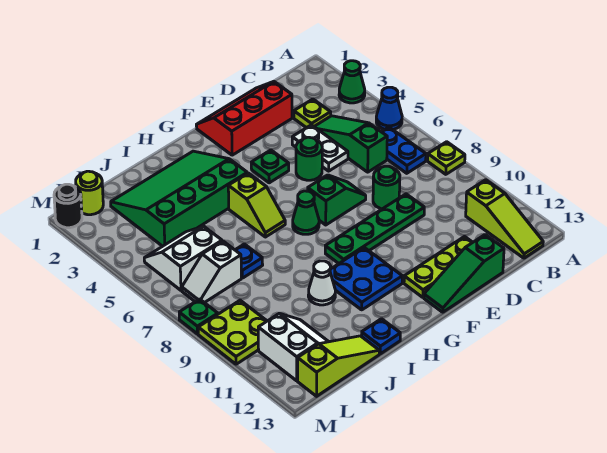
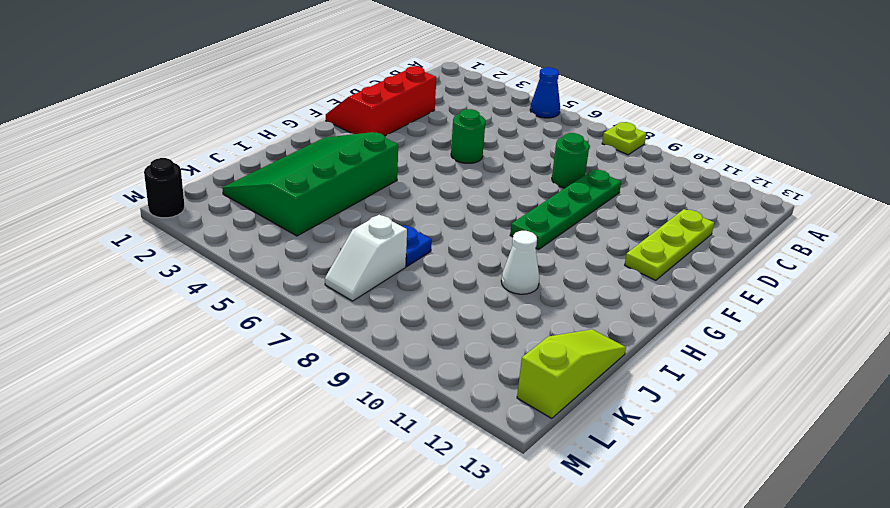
none -> green 1x1 cone [339,61,365,103]
none -> blue 1x2 plate [382,127,426,173]
none -> lime 1x3 slope [466,180,543,258]
none -> lime 1x1 plate [294,99,331,128]

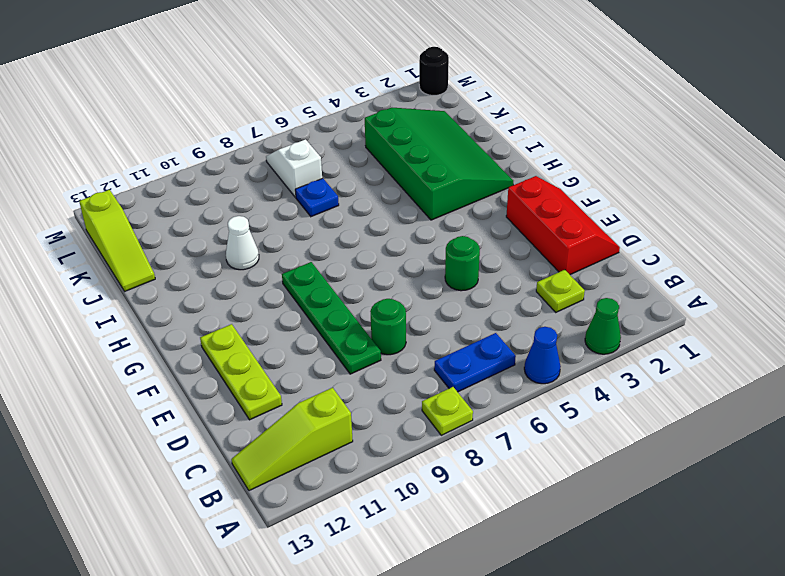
none -> green 1x3 slope [314,116,387,172]
none -> white 1x2 plate [292,125,348,171]
none -> green 1x3 slope [424,235,504,312]
none -> green 1x2 slope [308,175,366,225]

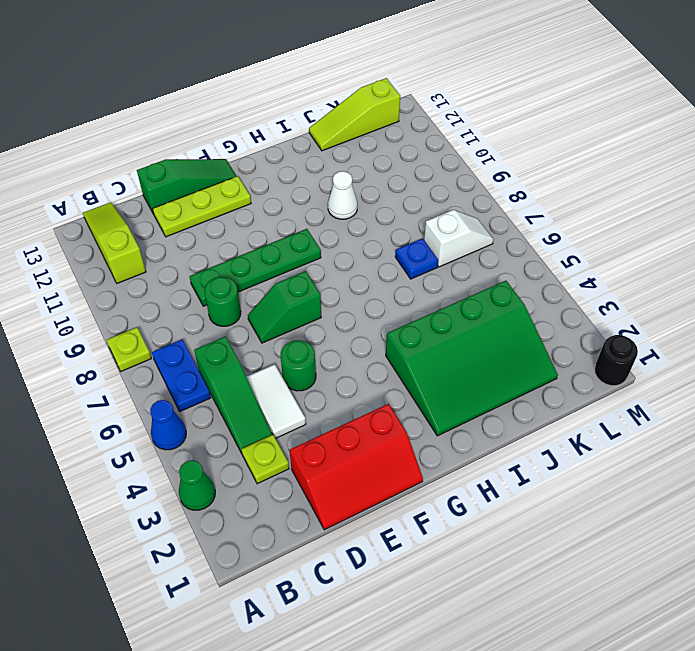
white 1x2 tile [247,364,306,438] -> white 1x2 plate [292,125,348,171]
none -> green 1x1 plate [251,150,289,183]
none -> green 1x1 cone [293,191,319,234]
none -> blue 2x2 plate [330,248,402,310]
none -> lime 1x2 slope [228,173,285,237]

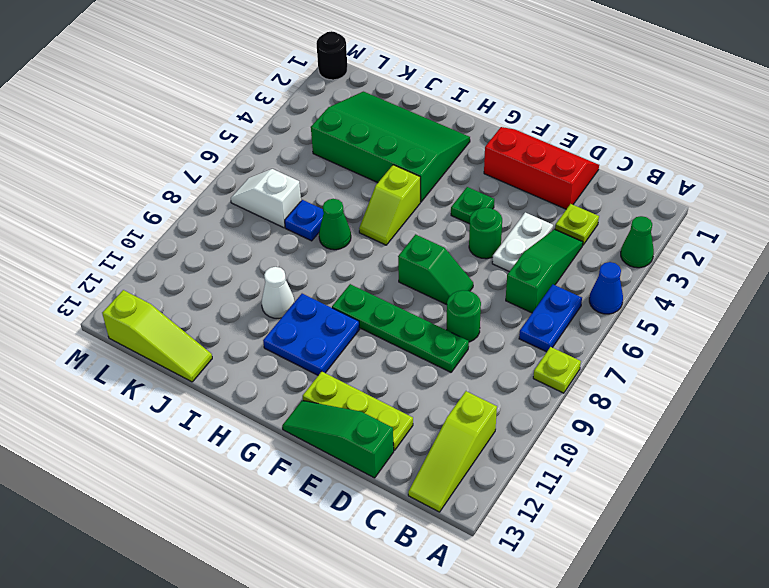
green 1x1 cone [319,199,351,250] -> green 1x1 cone moved to [293,191,319,234]
none -> blue 1x1 plate [361,319,400,354]
none -> white 2x2 slope [144,226,222,290]
none -> white 2x2 slope [258,314,329,381]
none -> lime 1x1 round brick [76,171,103,215]

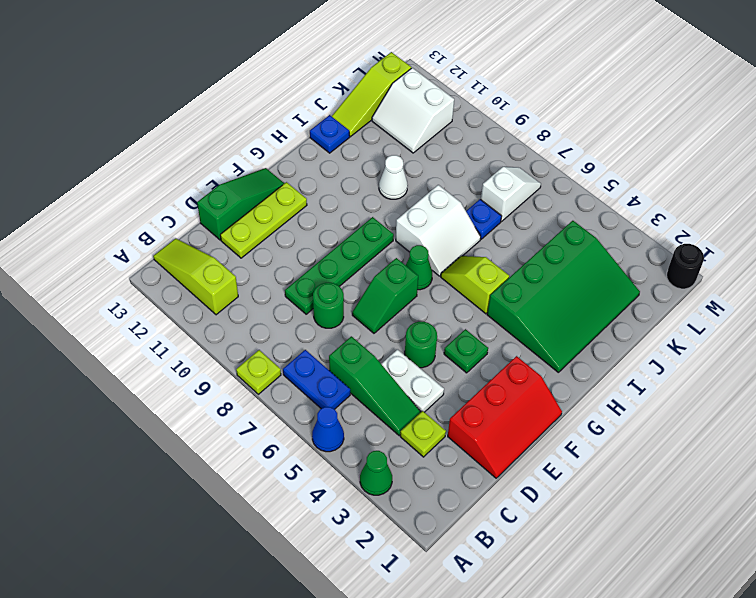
white 2x2 slope [396,185,481,276] -> white 2x2 slope moved to [144,226,222,290]
none -> blue 2x2 plate [330,248,402,310]
none -> lime 1x1 round brick [76,171,103,215]
none -> lime 2x2 plate [198,300,267,364]
none -> green 1x1 plate [179,299,218,334]

